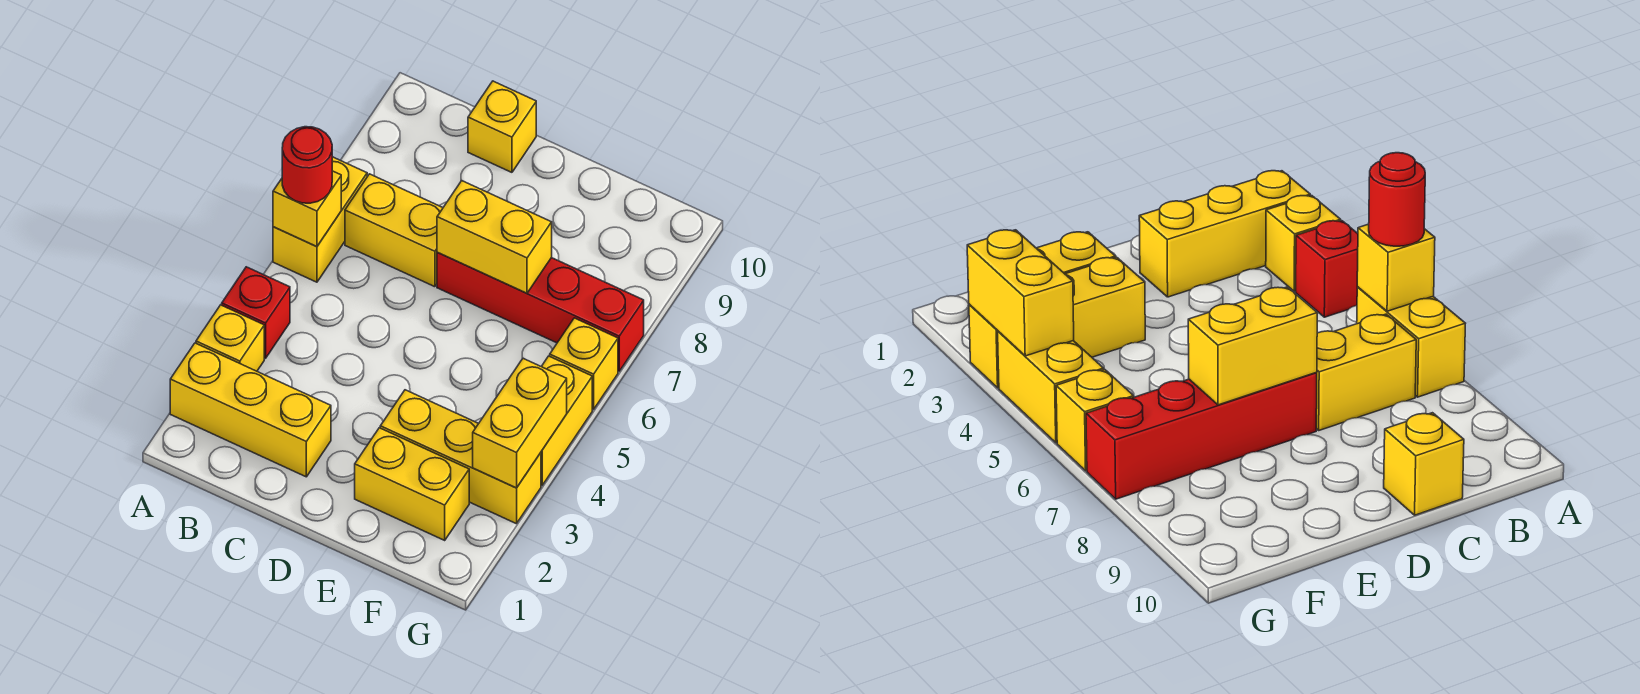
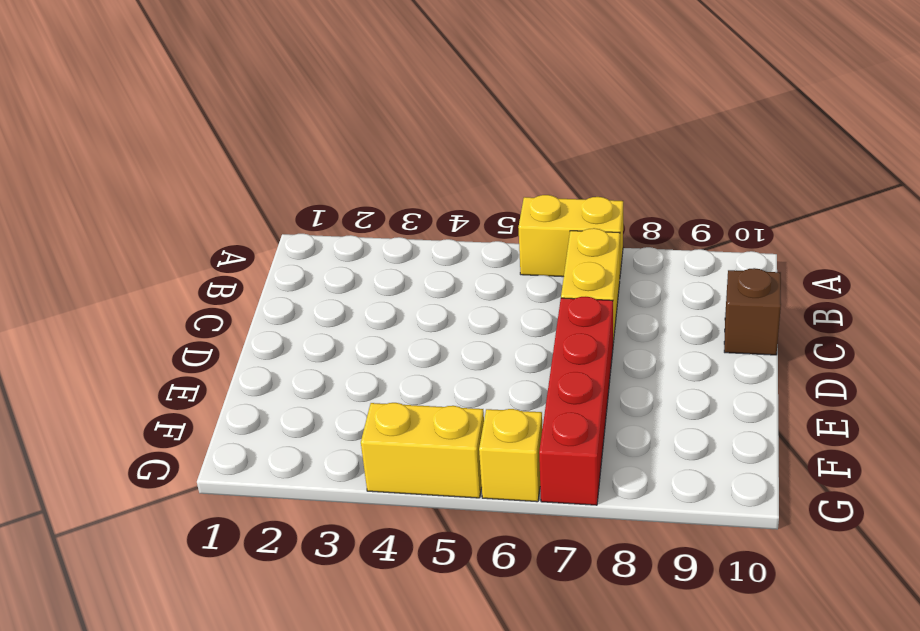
brown 1x1 brick [724,268,781,355] -> yellow 1x1 brick [468,81,536,172]
none -> yellow 1x3 brick [170,343,331,477]
none -> yellow 1x1 brick [196,305,264,371]
none -> red 1x1 brick [222,267,290,358]

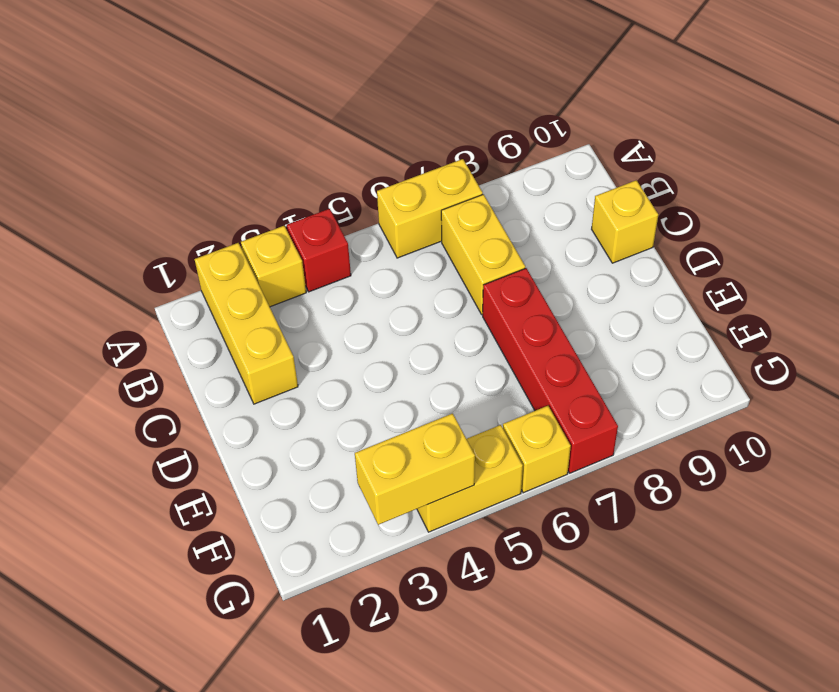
none -> yellow 1x2 brick [355,428,469,540]
none -> yellow 1x3 brick [380,390,541,524]
none -> yellow 1x1 brick [273,171,341,247]

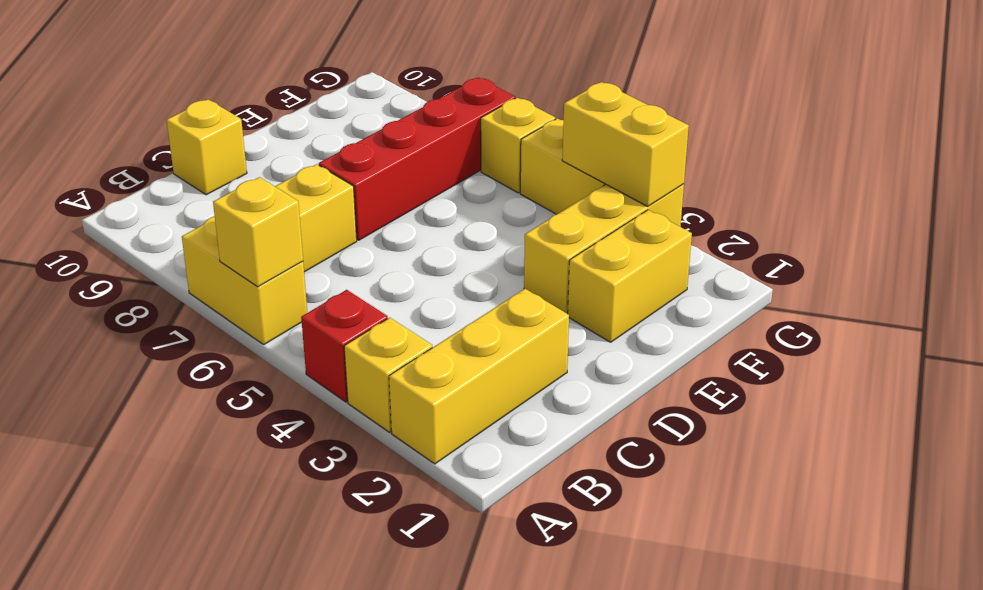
none -> yellow 1x2 brick [437,181,552,293]
none -> red 1x1 round brick [282,127,332,203]

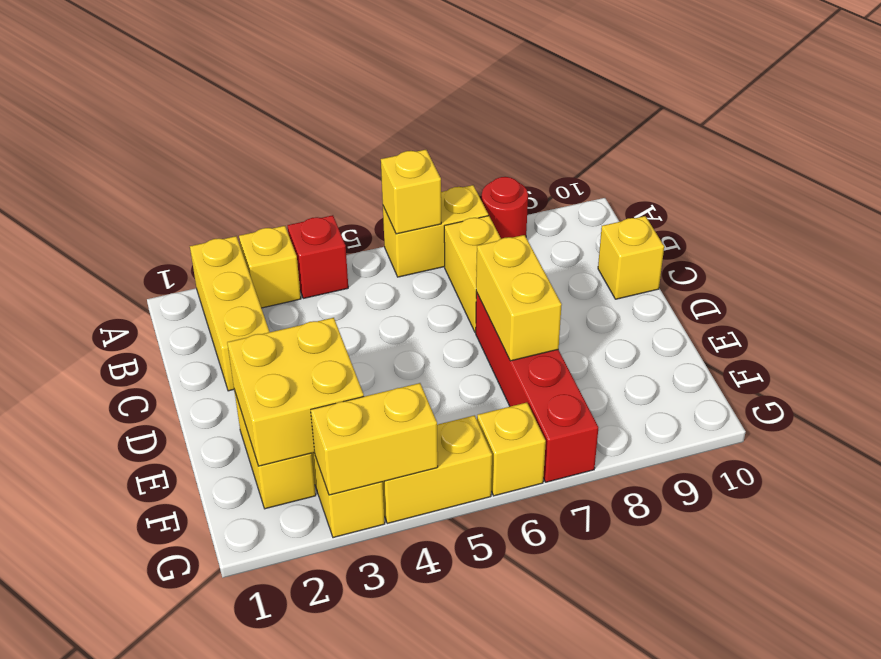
red 1x1 round brick [482,177,528,239] -> red 1x1 round brick moved to [282,127,332,203]
yellow 2x2 brick [227,318,364,466] -> none

